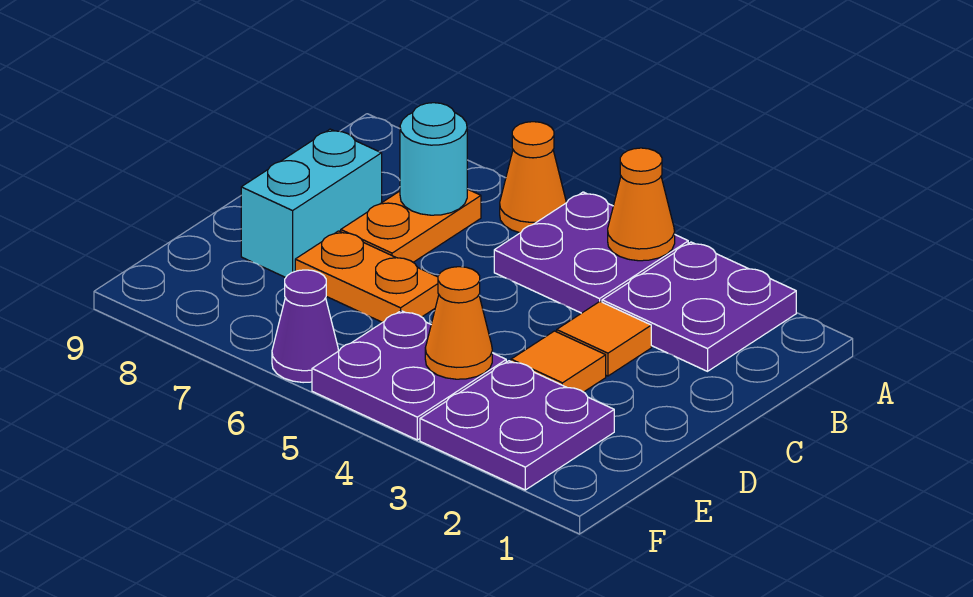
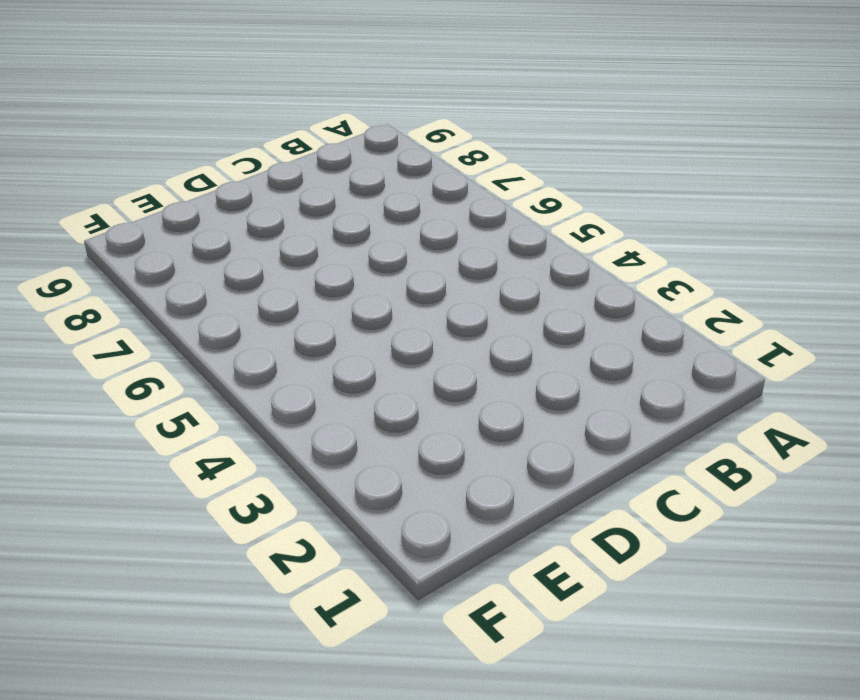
none -> purple 2x2 plate [602,242,796,371]
none -> purple 2x2 plate [494,192,688,313]
none -> orange 1x1 cone [500,122,566,233]

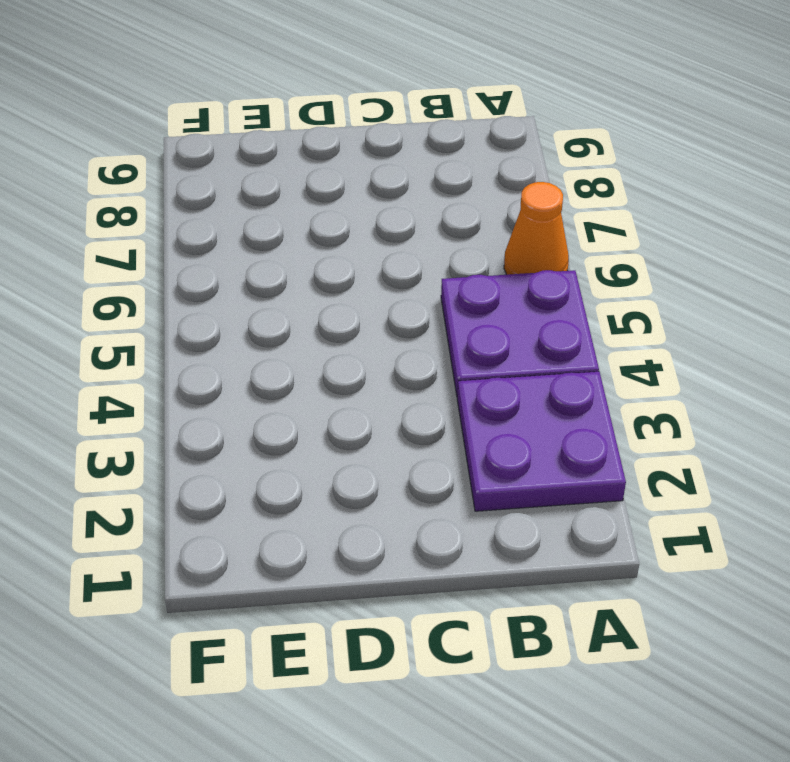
none -> orange 1x2 plate [341,189,481,262]
none -> orange 1x1 tile [557,302,651,376]
none -> cyan 1x2 brick [241,129,382,277]

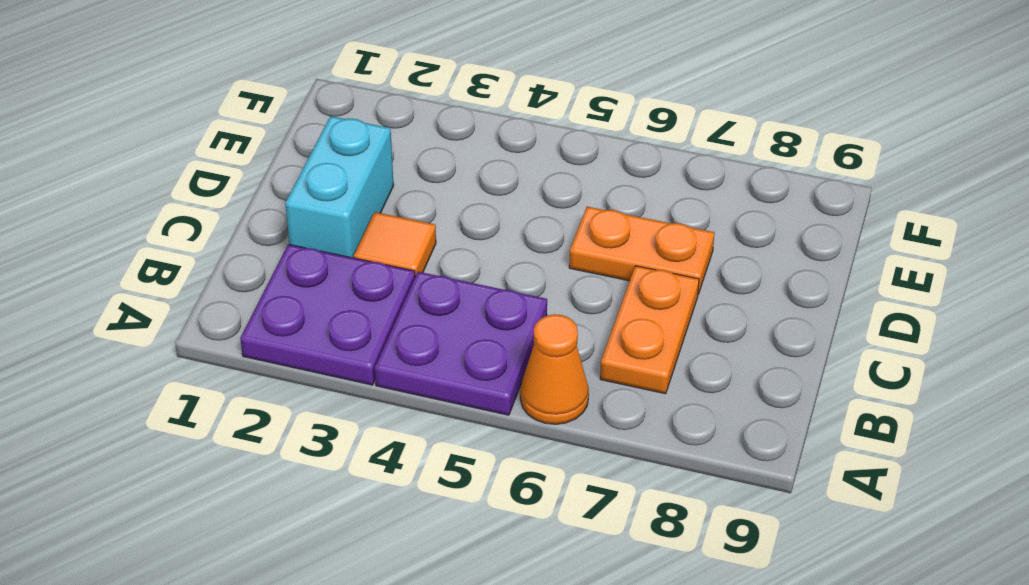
cyan 1x2 brick [285,116,394,258] -> cyan 1x2 brick moved to [241,129,382,277]
none -> orange 1x1 tile [511,331,606,392]
none -> purple 2x2 plate [420,361,614,490]
none -> purple 2x2 plate [312,311,506,440]

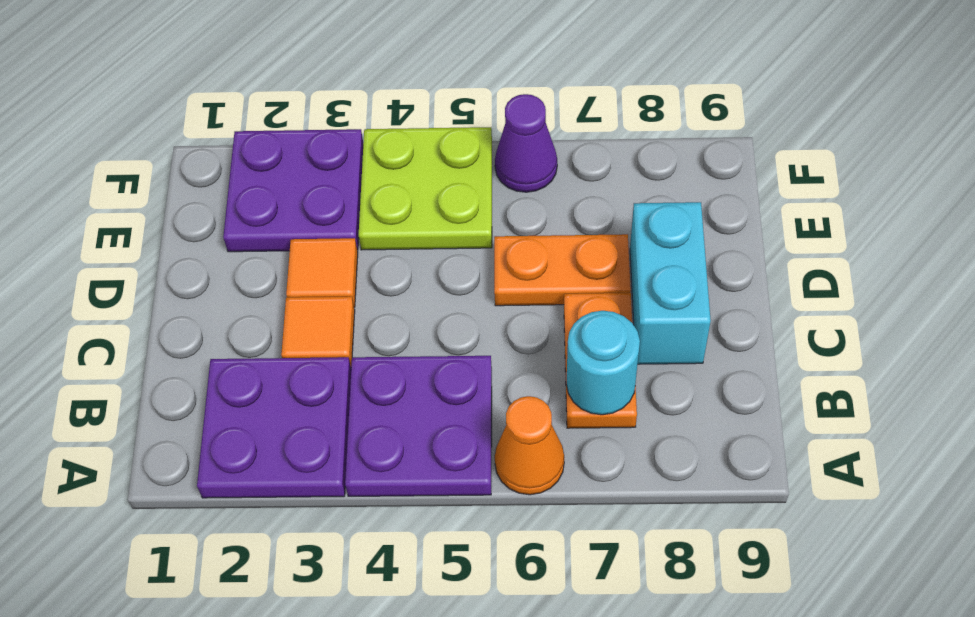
lime 2x2 plate [359,127,492,250] -> purple 2x2 plate [312,311,506,440]
none -> orange 1x1 cone [608,148,675,261]
none -> orange 1x1 cone [425,267,492,379]

